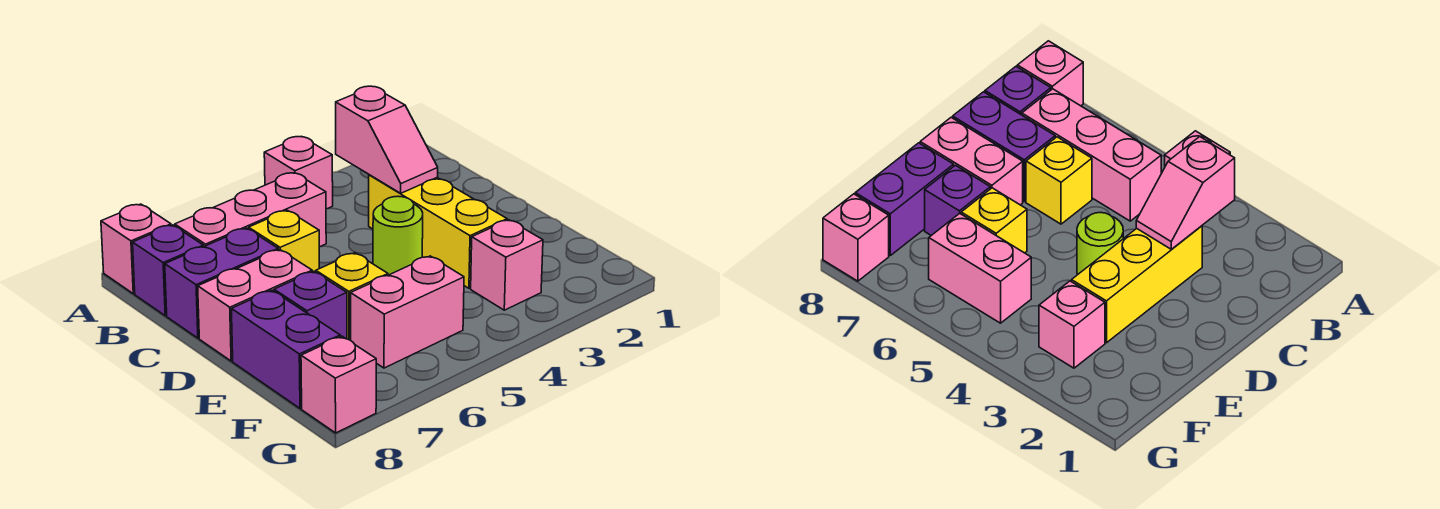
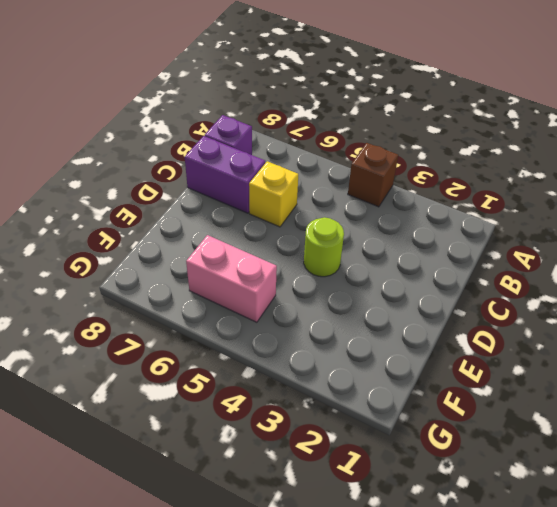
brown 1x1 brick [348,143,398,207] -> pink 1x1 brick [264,137,333,209]
none -> pink 1x1 brick [101,204,171,294]
none -> pink 1x3 brick [175,173,326,247]
none -> yellow 1x3 brick [369,175,507,288]

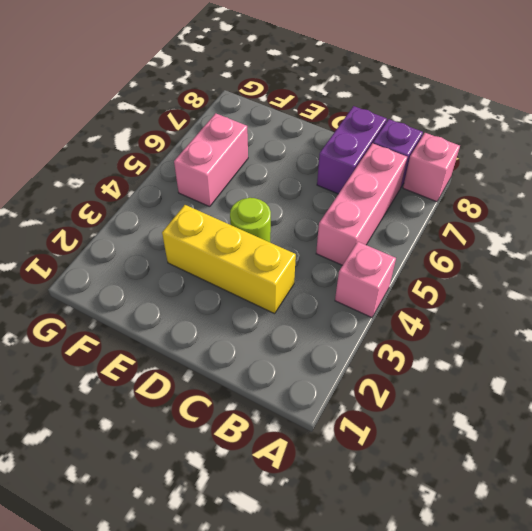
none -> yellow 1x1 brick [249,210,319,272]
none -> pink 1x2 brick [198,250,312,361]
none -> yellow 1x1 brick [316,253,388,340]

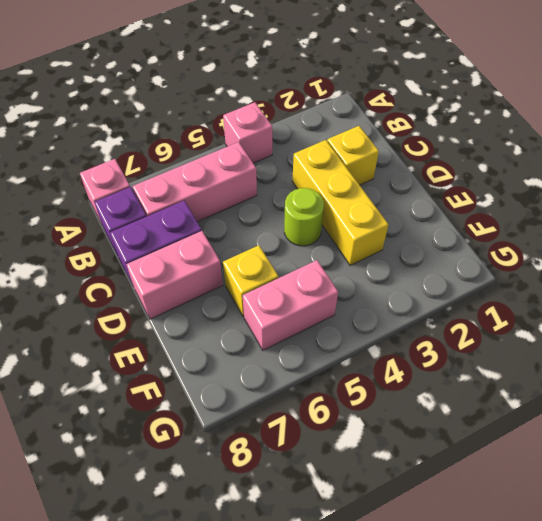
yellow 1x1 brick [327,126,379,185] -> yellow 1x1 brick moved to [249,210,319,272]
none -> purple 1x1 brick [274,271,347,339]
none -> purple 1x2 brick [231,290,340,408]
none -> pink 1x1 brick [471,220,543,310]

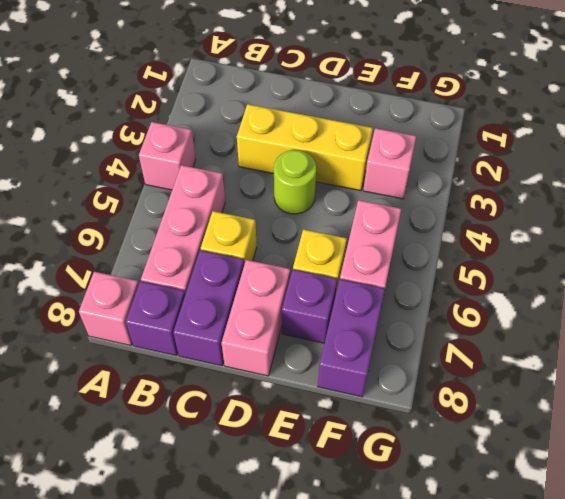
purple 1x2 brick [318,279,385,397] -> purple 1x2 brick turned to [231,290,340,408]
none -> pink 1x1 brick [301,336,376,433]
none -> pink 1x2 slope [336,86,438,193]

